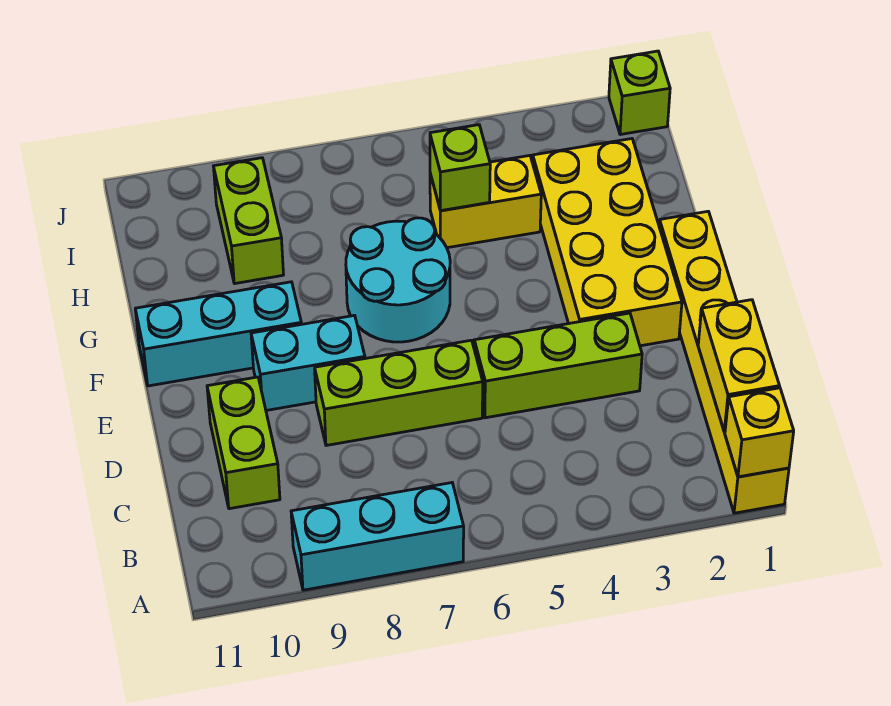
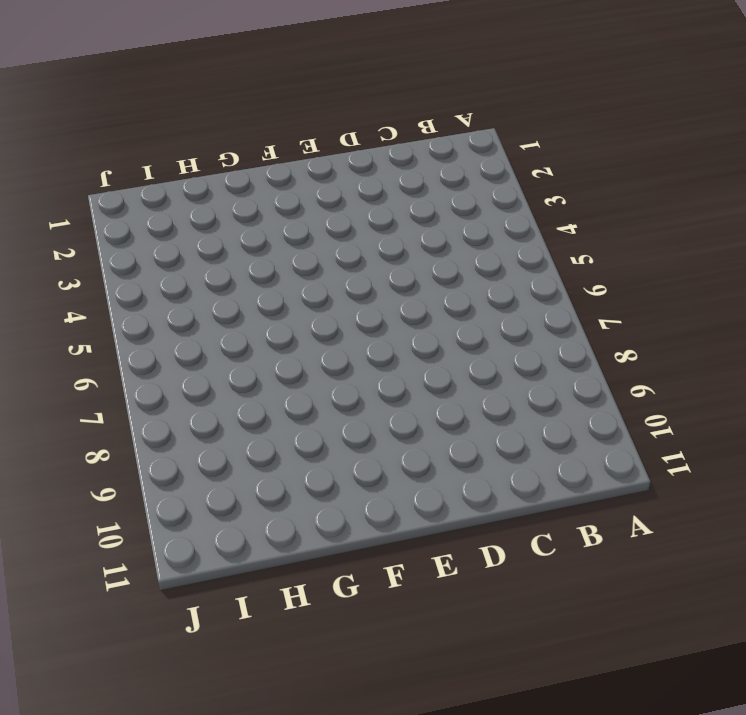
none -> yellow 1x6 brick [659,211,789,513]
none -> cyan 1x3 brick [291,483,464,590]
none -> lime 1x2 brick [207,377,280,509]

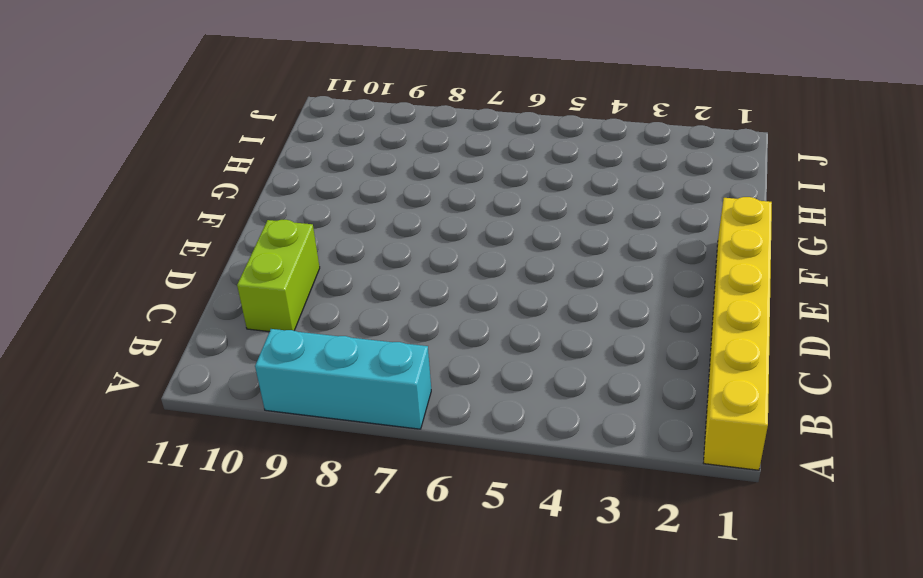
none -> lime 1x3 brick [474,313,642,418]
none -> lime 1x3 brick [315,340,483,446]
none -> yellow 2x4 brick [533,139,682,346]

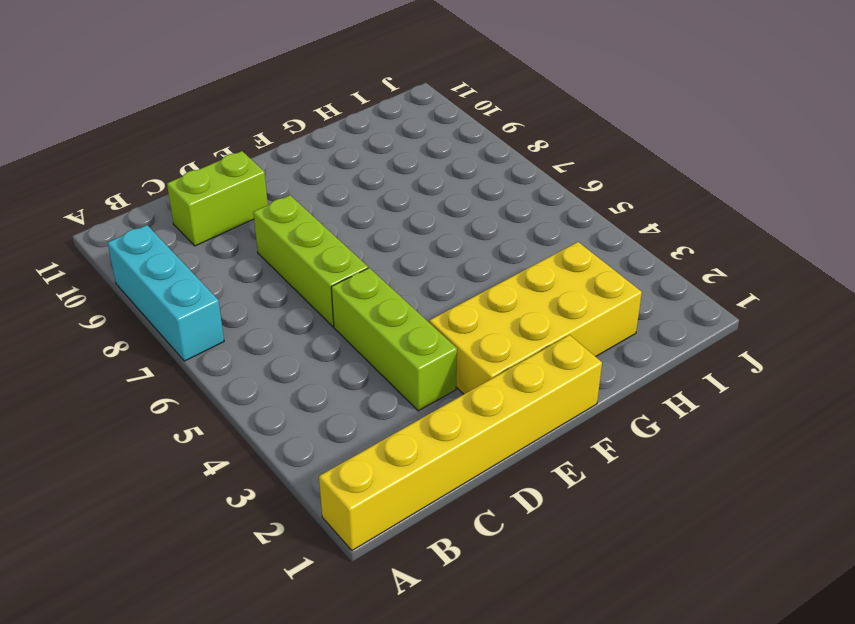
none -> cyan 1x2 brick [251,315,365,410]
none -> cyan 2x2 round brick [346,218,450,342]
none -> cyan 1x3 brick [135,282,301,386]

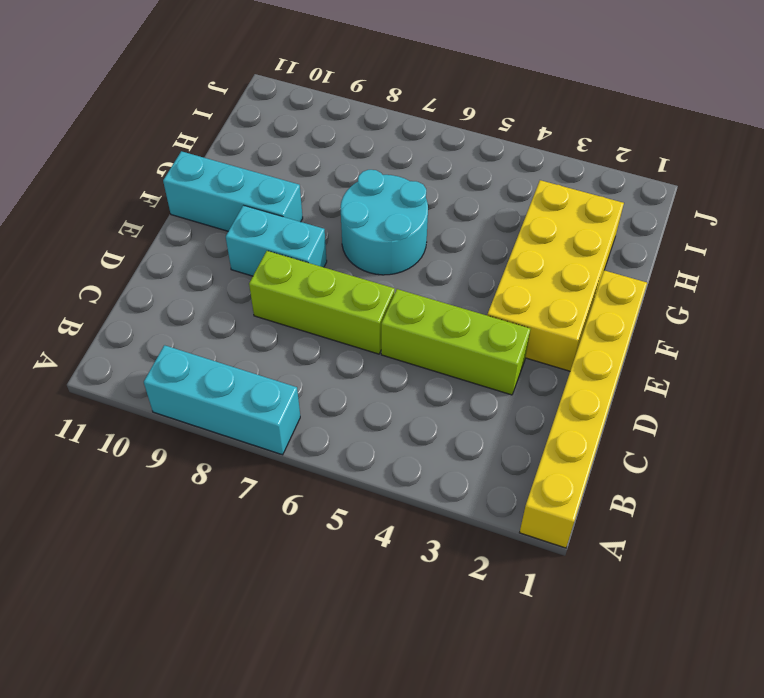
none -> lime 1x2 brick [207,377,280,509]
none -> yellow 1x2 brick [430,156,541,248]
none -> lime 1x2 brick [214,158,284,284]

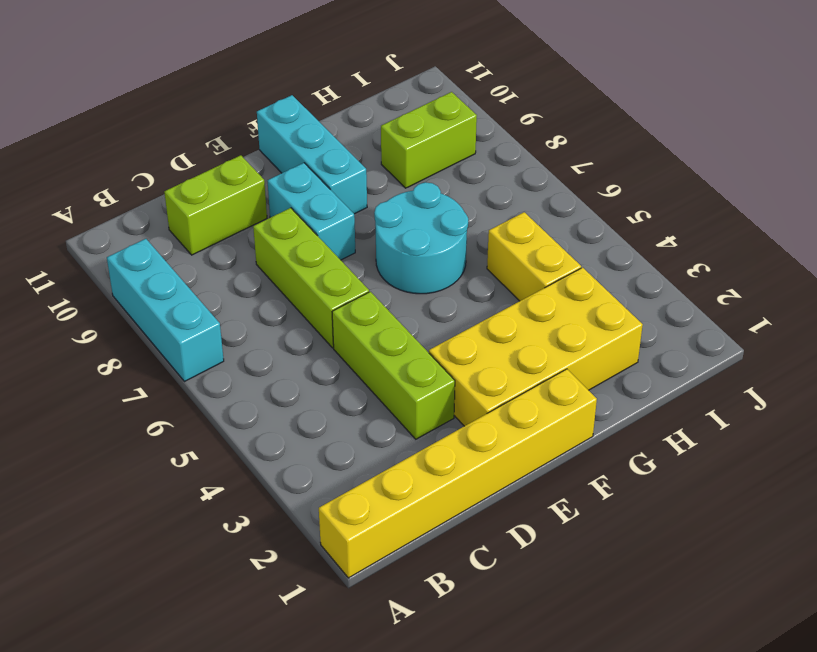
none -> lime 1x1 brick [609,51,670,135]
none -> yellow 1x1 brick [725,388,794,477]
none -> yellow 1x2 brick [698,300,779,432]

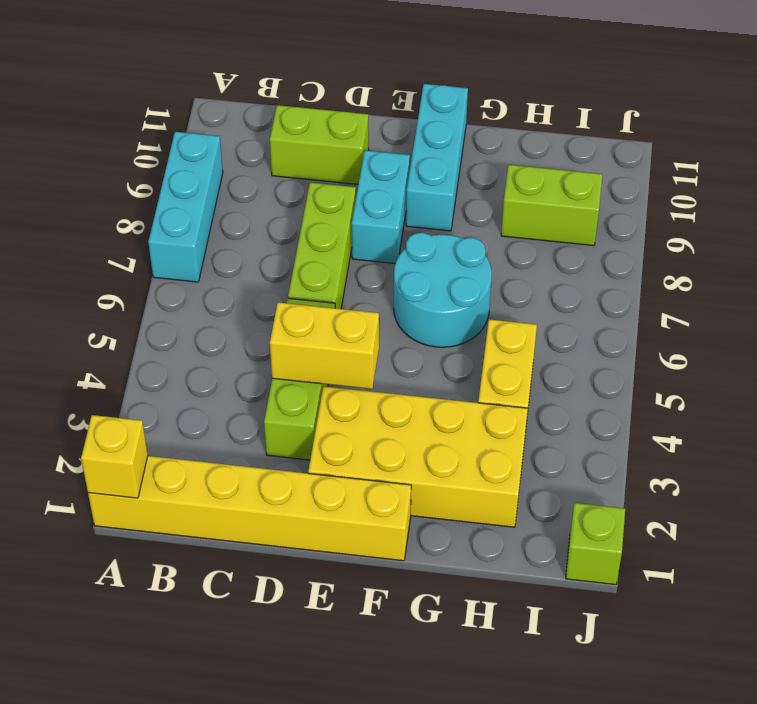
yellow 1x2 brick [270,302,379,389] -> yellow 1x2 brick moved to [698,300,779,432]
none -> lime 1x1 brick [430,125,490,211]

